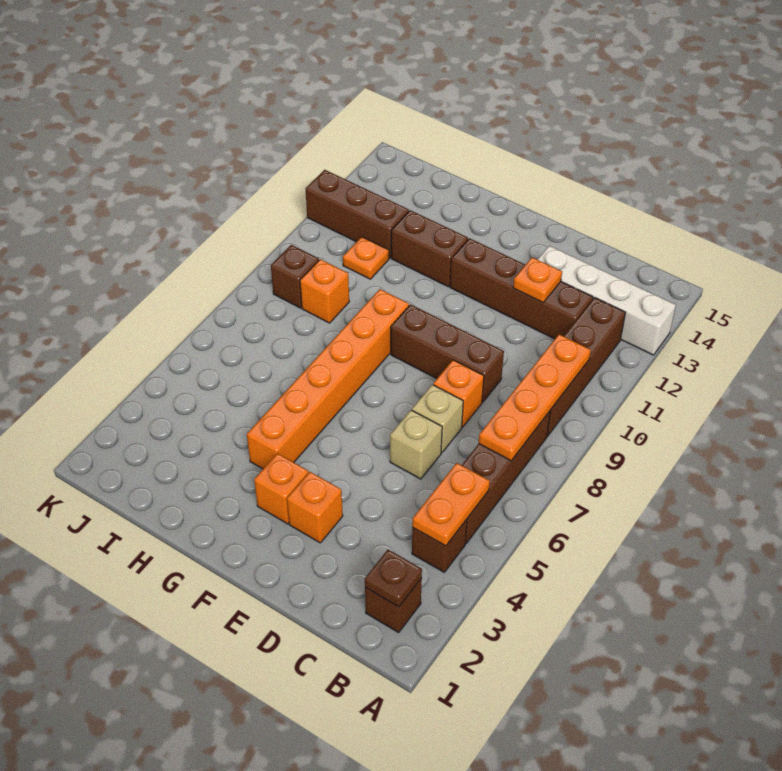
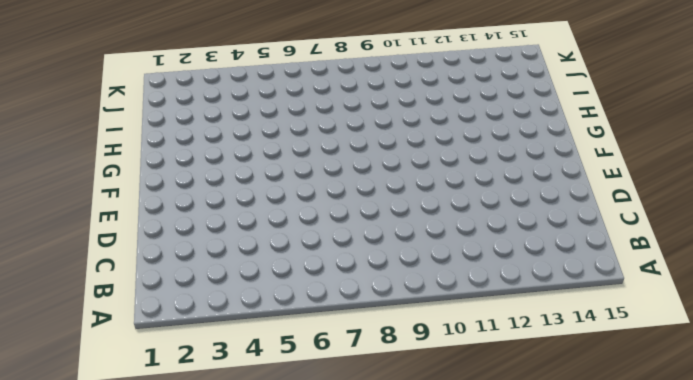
none -> white 1x4 brick [538,246,676,355]
none -> brown 1x1 brick [365,578,422,633]
none -> brown 1x1 brick [412,519,467,572]

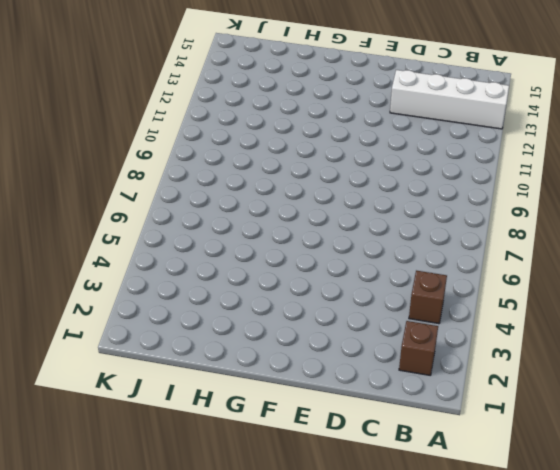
none -> brown 1x4 brick [462,410,551,543]
none -> brown 1x4 brick [547,298,626,436]
none -> brown 1x4 brick [450,238,593,339]

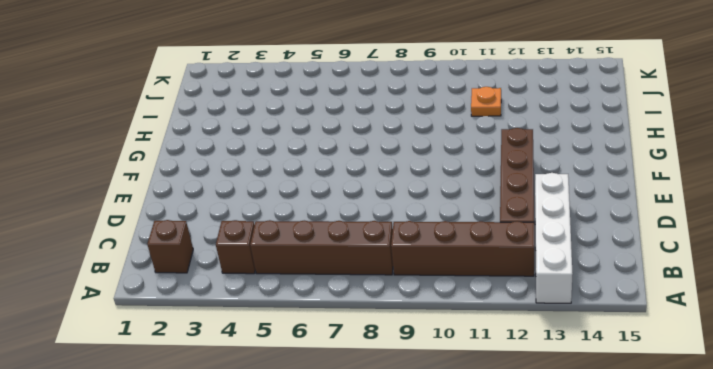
none -> tan 1x1 brick [390,410,442,479]
none -> tan 1x1 brick [412,385,463,453]
none -> orange 1x1 brick [433,360,484,427]

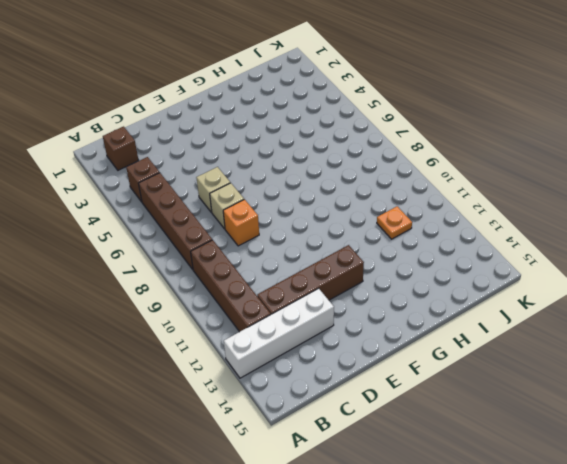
none -> brown 1x3 brick [391,304,504,402]
none -> orange 1x1 brick [287,472,343,543]
none -> orange 1x1 brick [254,453,308,524]

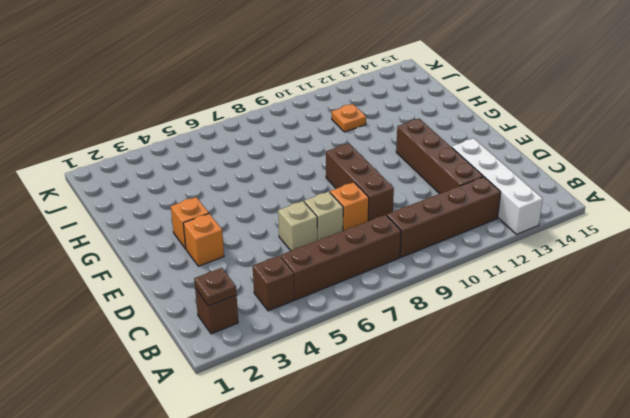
none -> orange 1x6 brick [247,289,409,469]
none -> brown 1x2 brick [391,210,468,287]
none -> orange 1x1 brick [300,259,349,323]

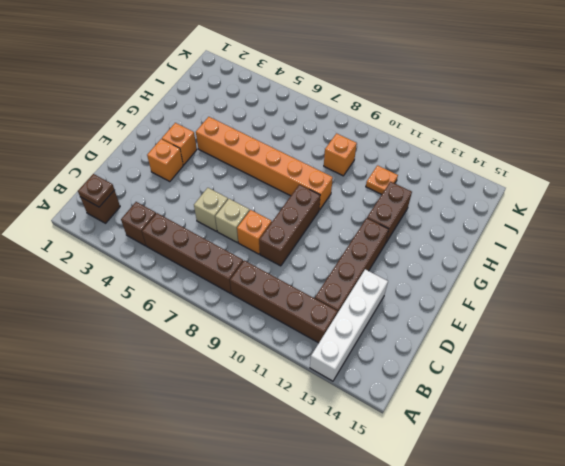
none -> brown 1x3 brick [306,170,409,258]
none -> brown 1x1 brick [271,245,319,308]
none -> orange 1x2 plate [412,463,490,546]

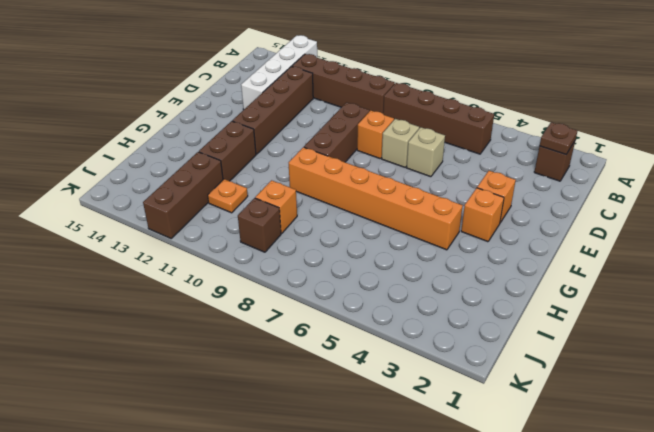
none -> brown 1x1 brick [412,519,467,572]
none -> orange 1x2 plate [412,463,490,546]
none -> orange 1x4 plate [479,334,591,461]

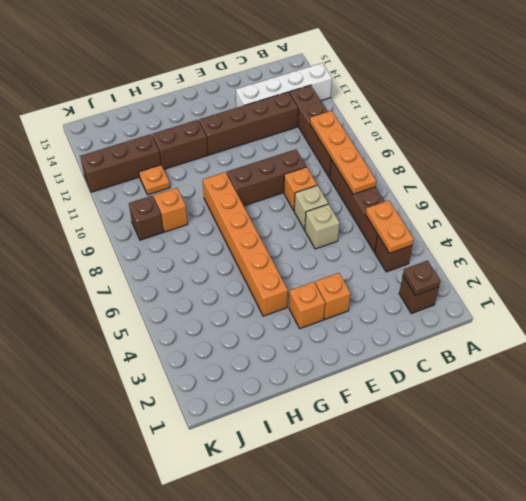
none -> orange 1x1 plate [513,257,562,302]

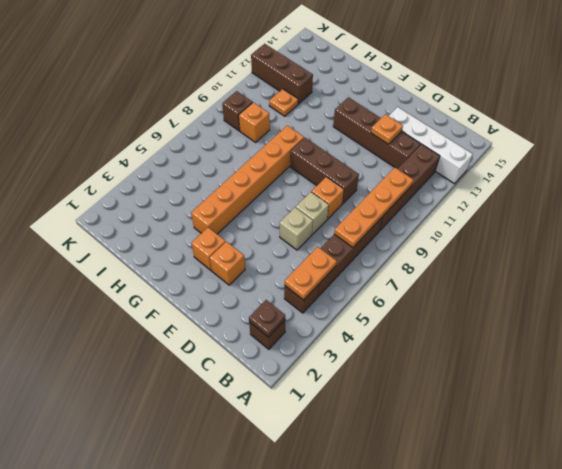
none -> brown 1x2 brick [391,210,468,287]

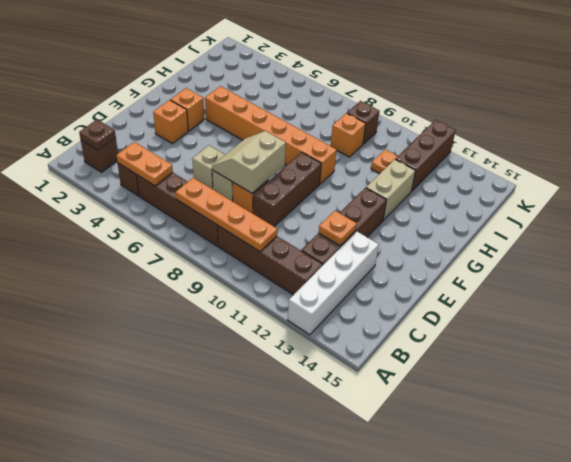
tan 2x2 slope [212,131,286,193] -> none
tan 1x2 brick [366,159,415,220] -> brown 1x2 brick [391,210,468,287]

